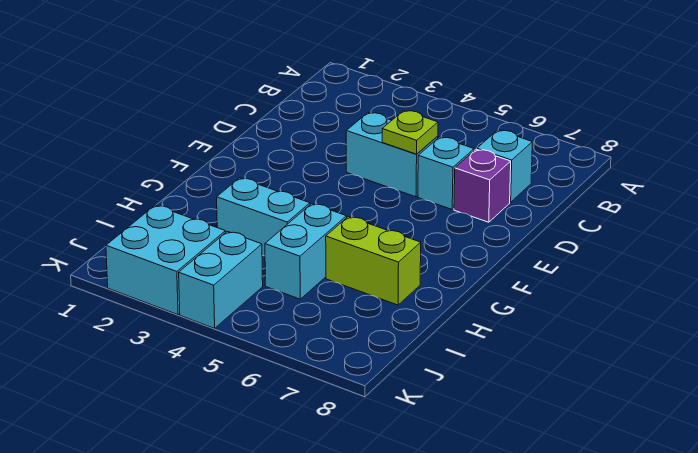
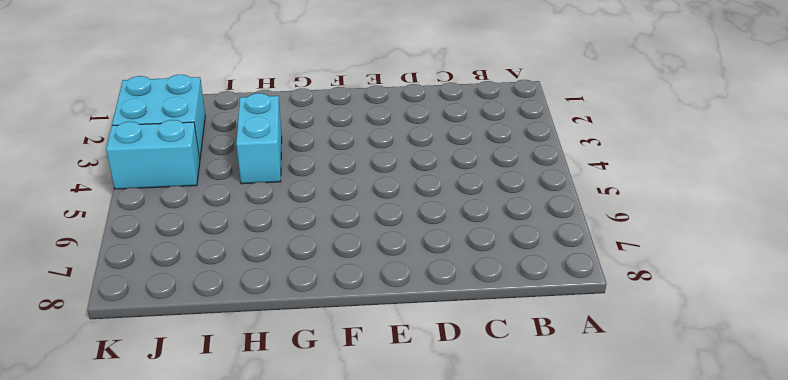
none -> cyan 1x1 brick [477,130,532,202]
none -> cyan 1x2 brick [346,113,438,197]

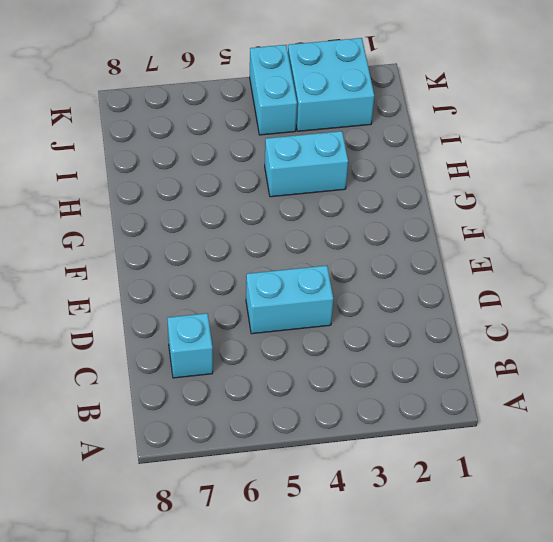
none -> cyan 1x1 brick [418,137,474,209]
none -> purple 1x1 brick [454,149,511,222]

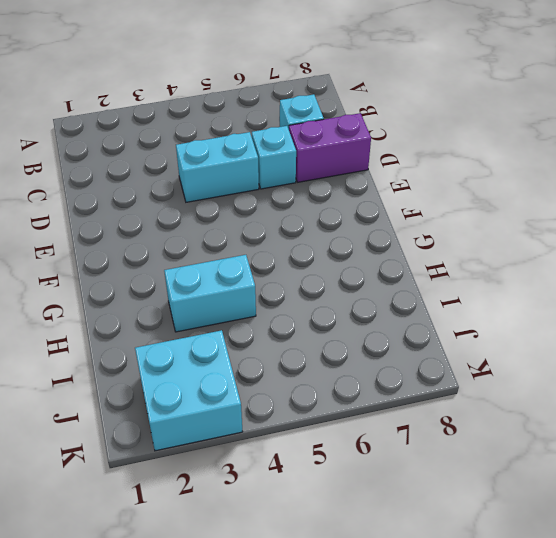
purple 1x2 brick [289,113,371,182] -> purple 1x1 brick [454,149,511,222]
none -> cyan 1x2 brick [265,204,347,299]
none -> lime 1x2 brick [326,217,421,305]

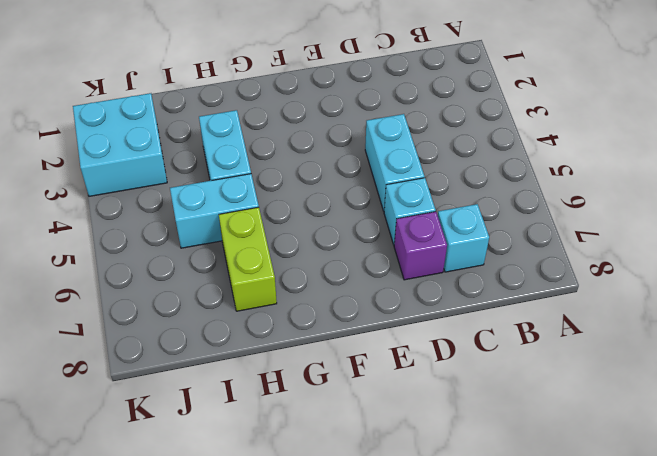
none -> cyan 1x2 brick [179,231,263,328]
none -> lime 1x1 plate [382,111,438,154]

